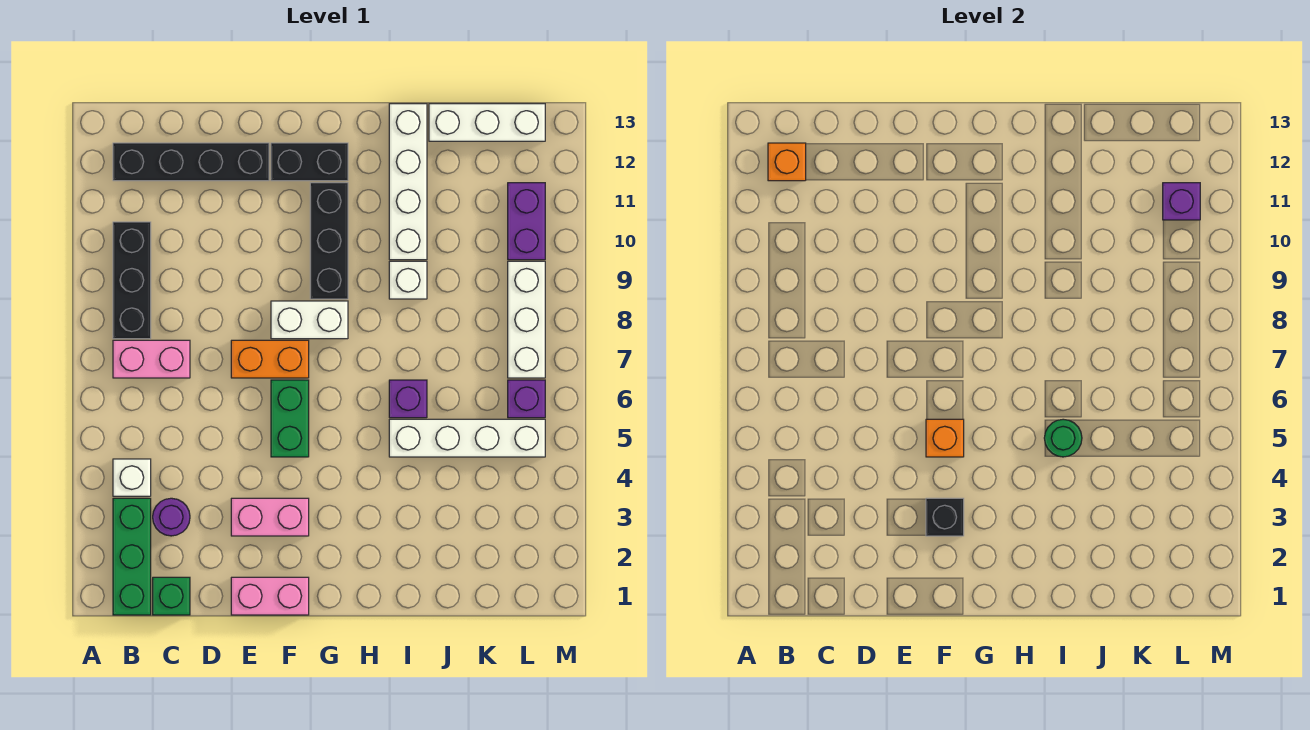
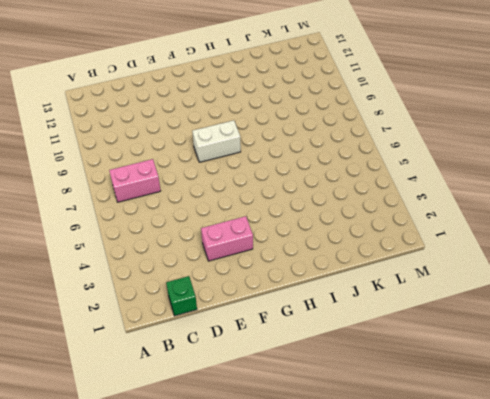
none -> green 1x3 brick [113,498,151,615]
none -> white 1x1 brick [113,459,151,496]
none -> black 1x3 brick [113,222,151,339]

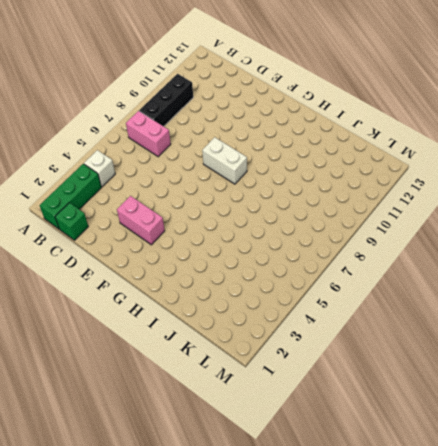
none -> black 1x4 brick [113,143,269,181]
none -> purple 1x1 round brick [153,498,190,536]
none -> pink 1x2 brick [231,577,309,615]

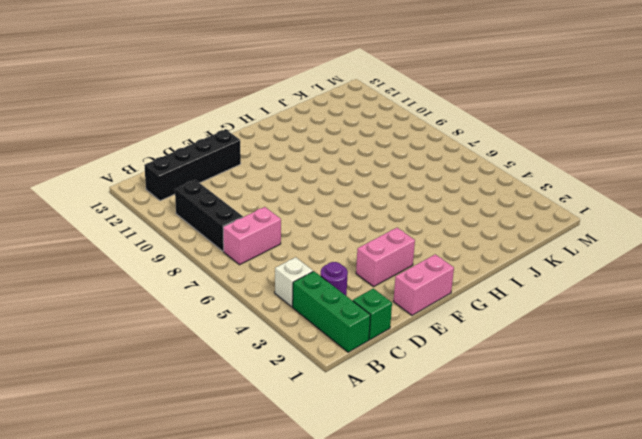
none -> orange 1x2 brick [231,340,309,378]
none -> green 1x2 brick [271,380,309,457]
none -> white 1x2 brick [271,301,348,339]

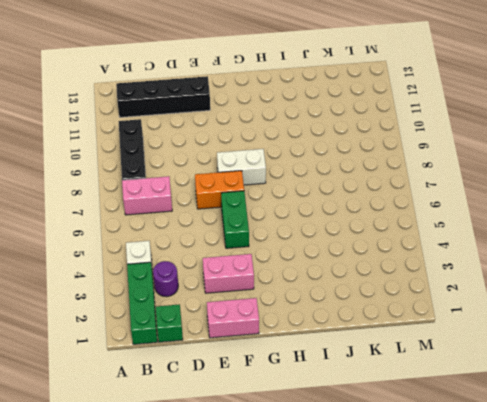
none -> black 1x2 brick [271,143,348,181]
none -> black 1x3 brick [310,183,348,299]
none -> white 1x4 brick [389,419,545,457]

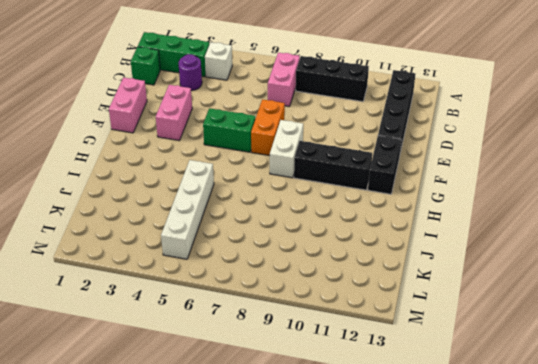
none -> purple 1x1 brick [389,380,427,418]
none -> white 1x1 brick [389,261,427,299]
none -> white 1x4 brick [389,104,427,260]

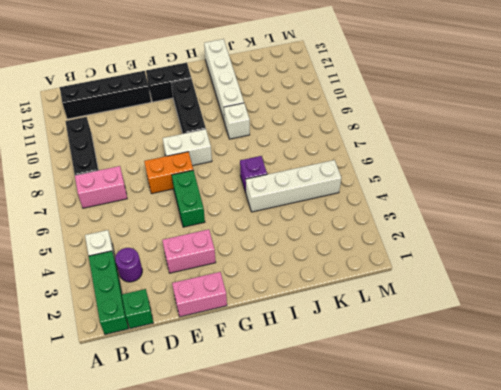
none -> white 1x3 brick [429,104,545,141]
none -> purple 1x1 brick [508,380,545,418]
none -> white 1x3 brick [508,261,545,378]

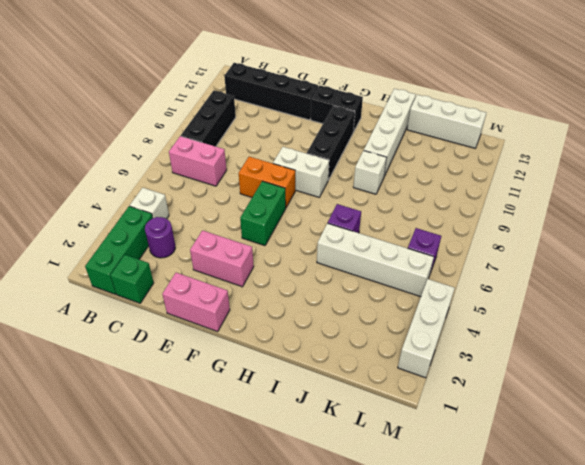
white 1x3 brick [398,279,455,378] -> white 1x3 brick moved to [508,261,545,378]
none -> purple 1x2 brick [508,183,545,260]
none -> orange 1x1 brick [768,143,806,181]
none -> black 1x1 brick [926,498,964,536]

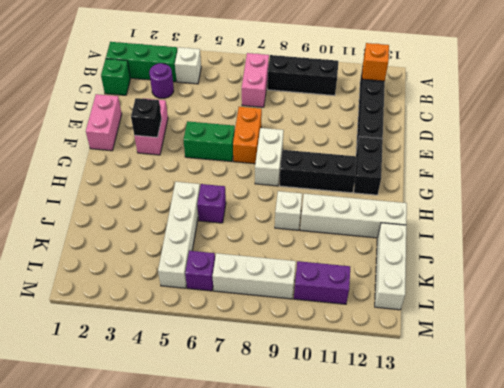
none -> orange 1x1 brick [926,419,964,457]
none -> green 1x1 round brick [1044,419,1082,457]
none -> purple 1x1 brick [1163,183,1200,220]

